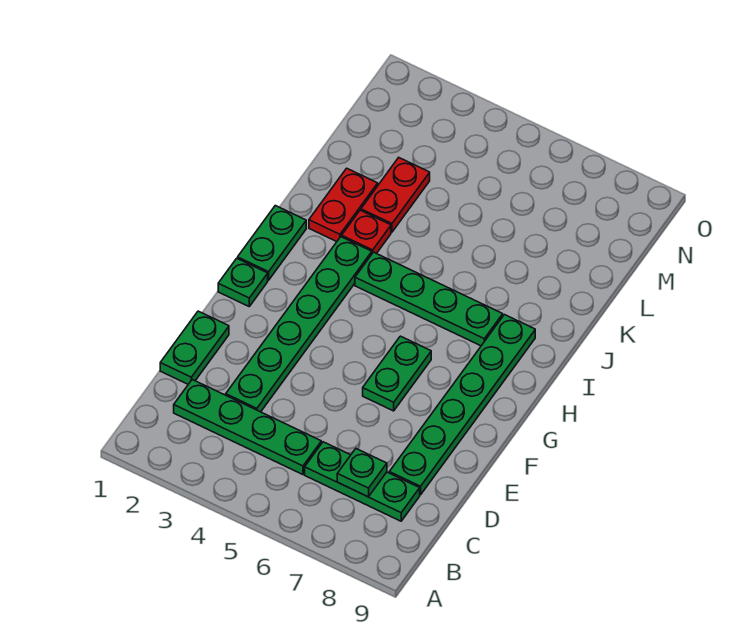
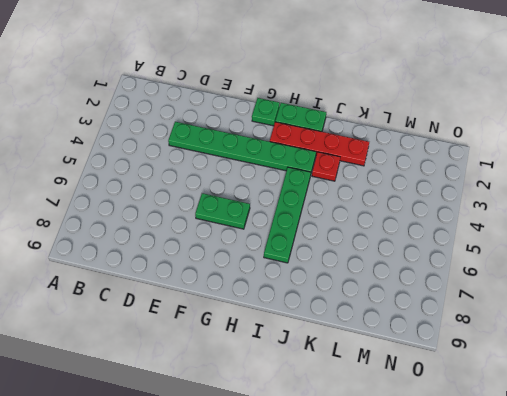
red 1x4 plate [270,122,369,166] -> red 1x2 plate [309,168,378,242]
none -> green 1x4 plate [174,380,321,475]
none -> green 1x3 plate [305,442,420,521]
none -> green 1x2 plate [160,311,229,384]

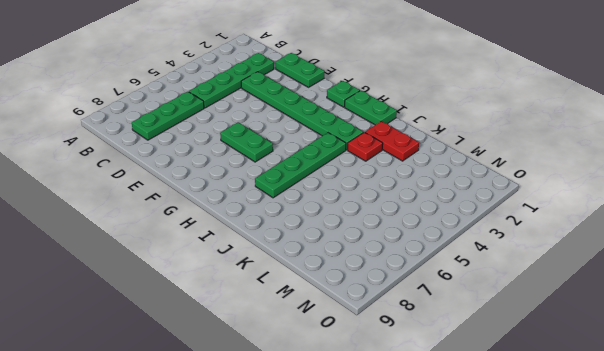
none -> green 1x6 plate [389,315,535,495]
none -> red 1x2 plate [361,158,430,232]
none -> green 1x1 plate [337,449,387,497]

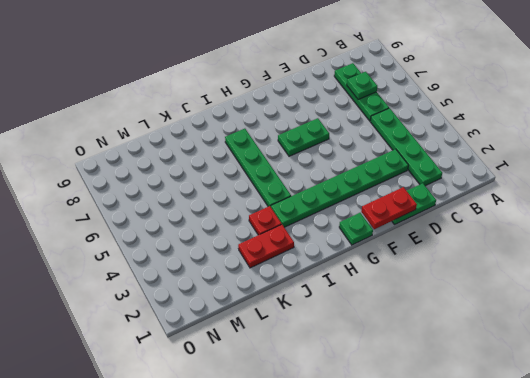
red 1x2 plate [361,187,417,229] -> red 1x2 plate moved to [361,158,430,232]
none -> green 1x6 plate [389,315,535,495]
none -> green 1x2 plate [238,206,306,280]

